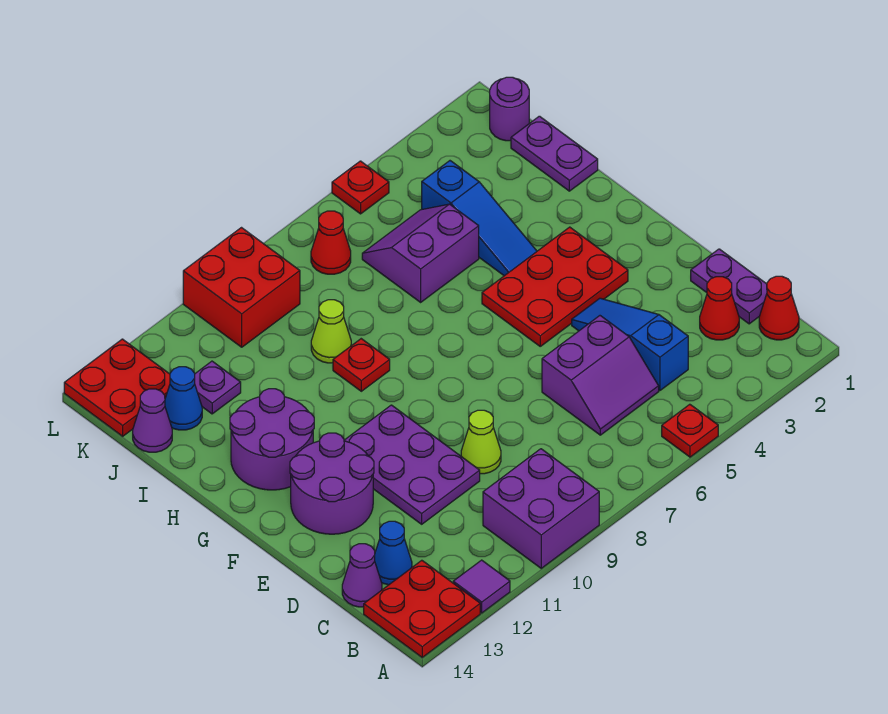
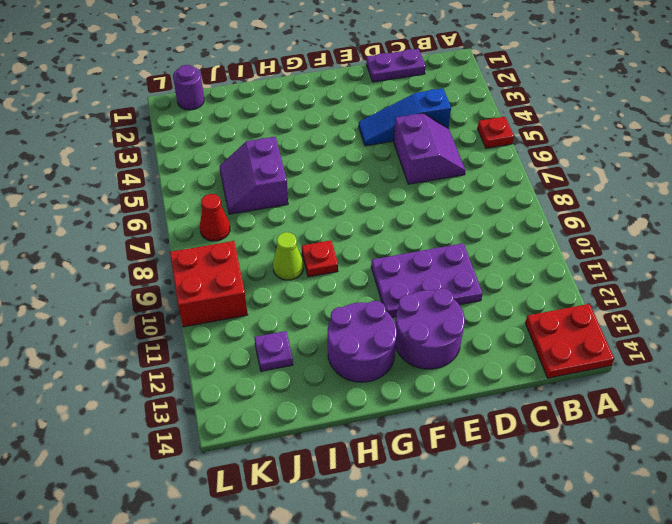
none -> purple 2x2 brick [483,449,599,568]
none -> purple 1x1 tile [453,560,510,613]
none -> red 1x1 cone [759,276,799,340]

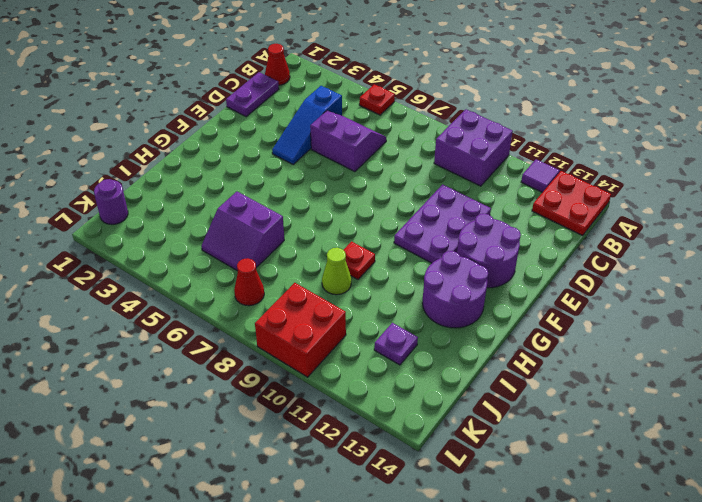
none -> red 1x1 cone [700,277,739,340]
none -> blue 1x1 cone [375,521,412,585]
none -> purple 1x1 cone [342,544,382,607]

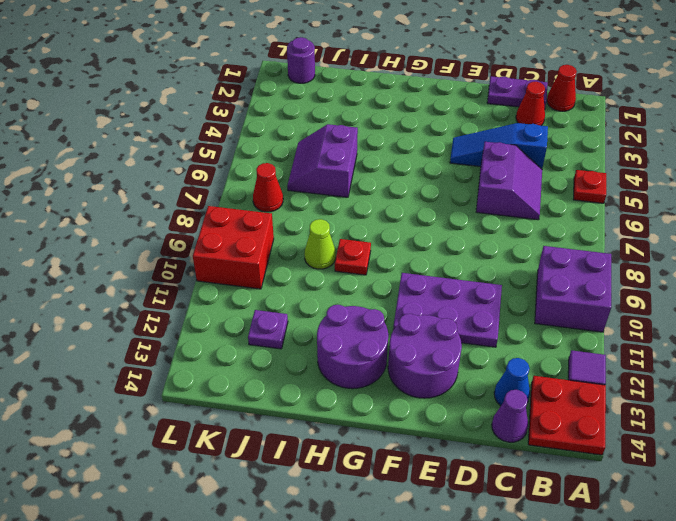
none -> lime 1x1 cone [461,410,501,474]
none -> red 2x3 plate [482,227,628,346]
none -> blue 1x3 slope [422,161,537,276]

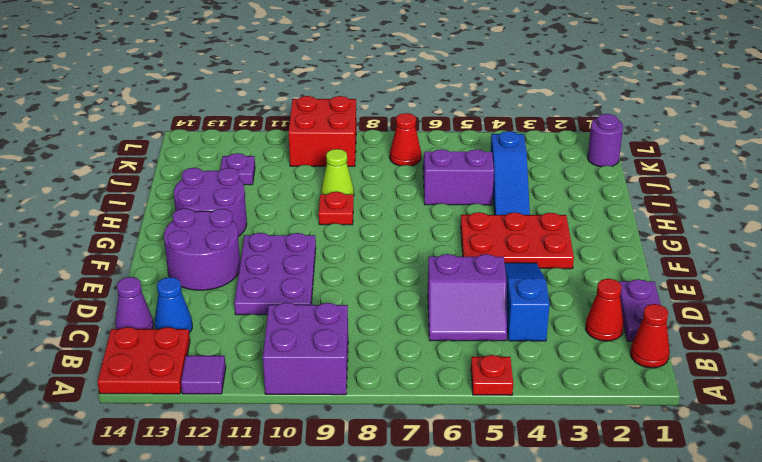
none -> lime 1x1 cone [461,410,501,474]
none -> purple 1x2 plate [511,116,598,191]
none -> blue 1x1 cone [165,367,202,430]

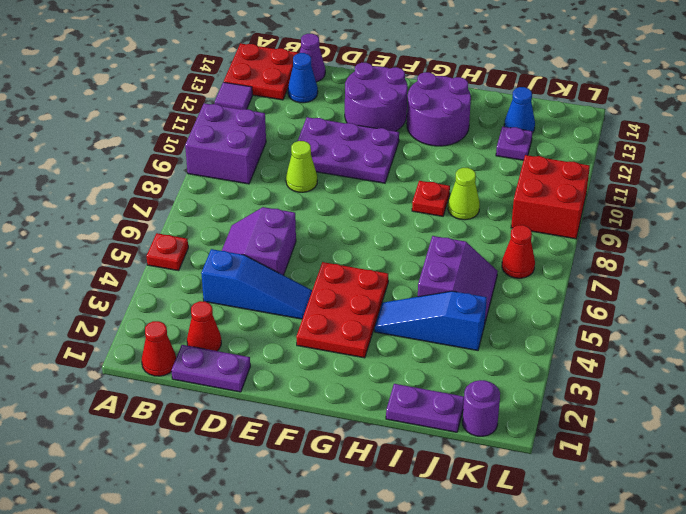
none -> purple 1x1 cone [133,389,172,452]
none -> red 2x2 plate [64,339,170,436]
none -> red 1x1 plate [332,161,389,214]

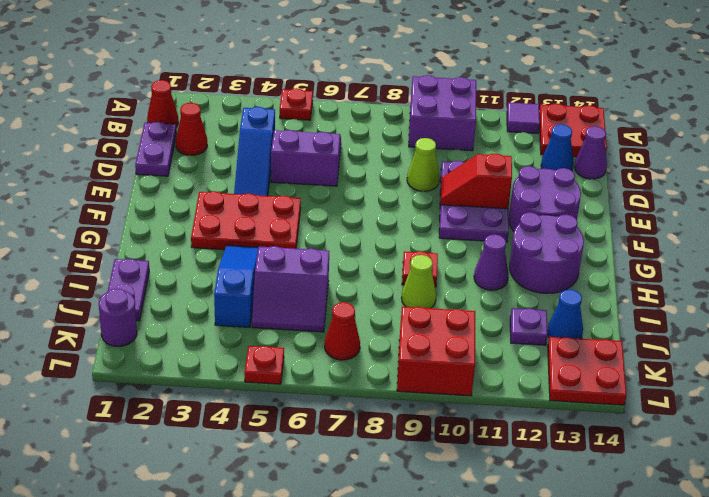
red 1x2 slope [441,153,512,209] -> none
purple 1x1 cone [474,234,509,290] -> purple 1x1 cone moved to [133,389,172,452]

